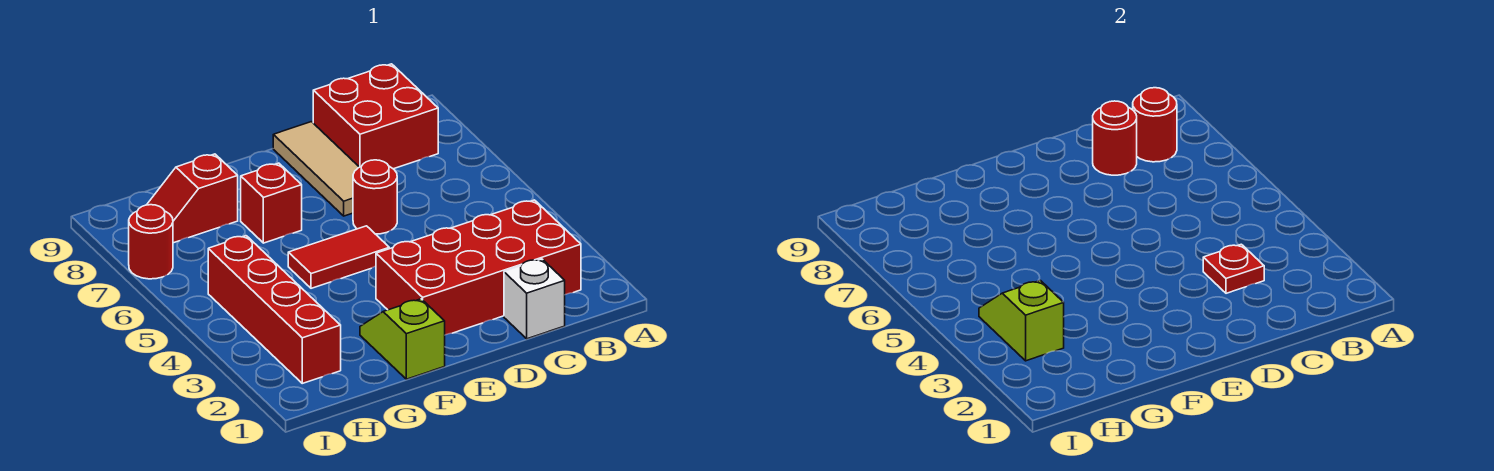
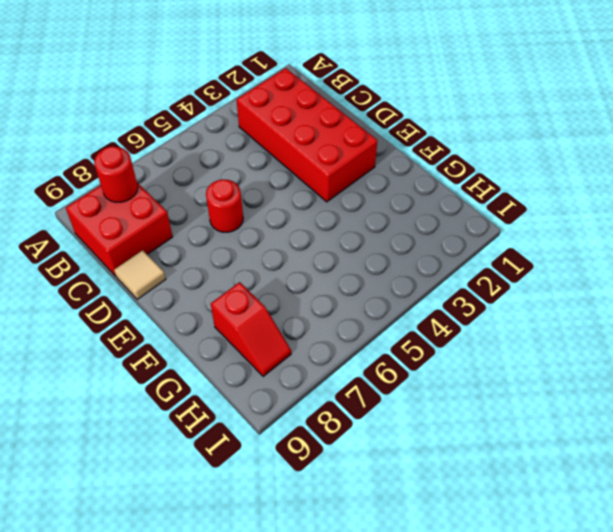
tan 1x1 tile [114,250,166,299] -> tan 1x3 tile [273,122,359,216]
none -> white 1x1 brick [504,259,565,339]
none -> red 1x2 tile [288,226,389,288]
none -> lime 1x2 slope [360,299,445,379]

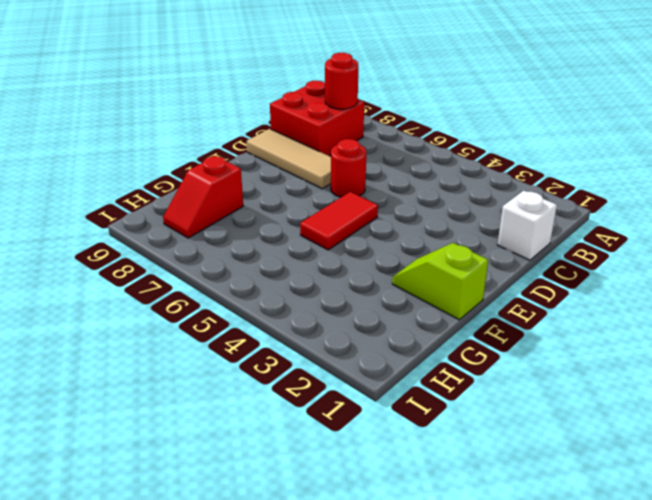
none -> red 2x4 brick [376,200,581,335]
none -> red 1x1 brick [241,163,302,243]
none -> red 1x4 brick [208,236,341,383]

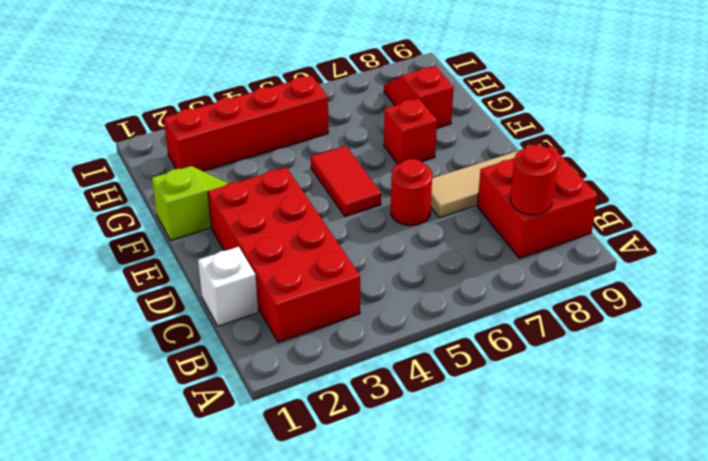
none -> red 1x1 round brick [129,205,173,279]
none -> red 1x1 plate [1203,244,1264,293]
none -> red 1x1 round brick [1092,101,1137,175]

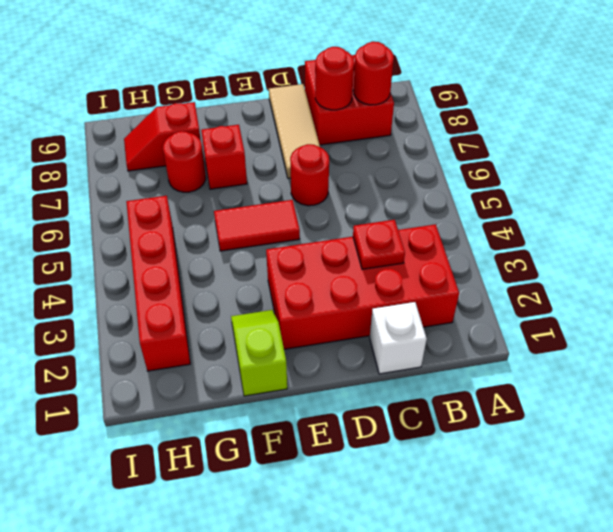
red 1x1 round brick [163,131,206,192] -> red 1x1 round brick moved to [129,205,173,279]
none -> lime 1x2 slope [979,280,1064,361]

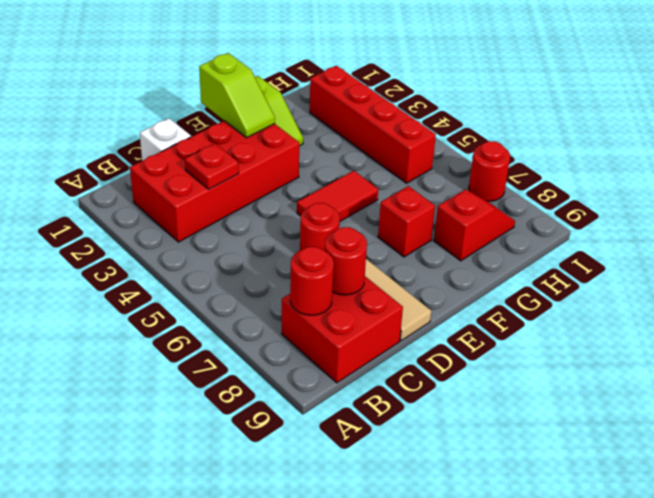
lime 1x2 slope [199,53,275,138] -> lime 1x2 slope moved to [979,280,1064,361]

